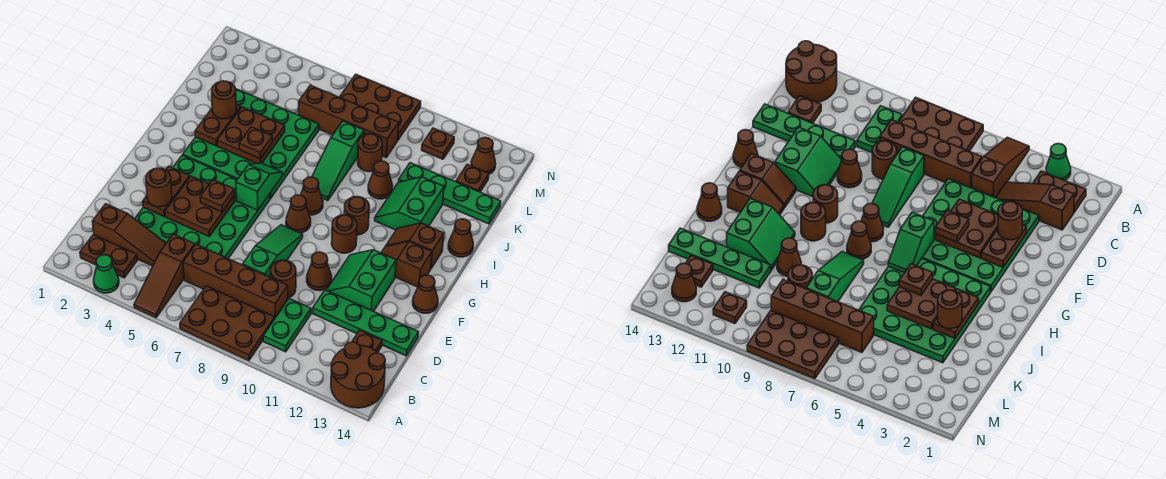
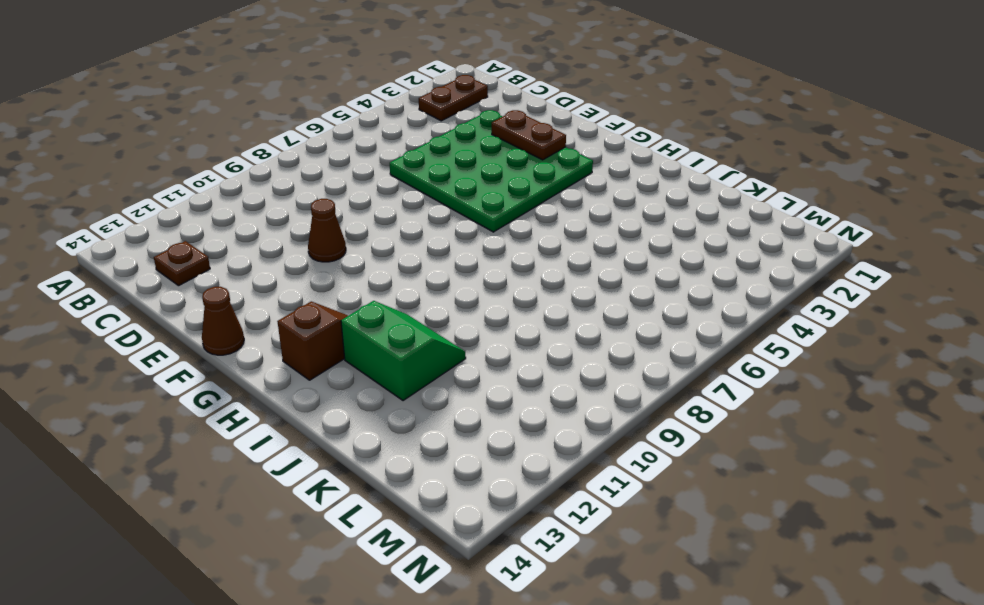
none -> green 1x1 cone [94,255,119,293]
none -> brown 1x3 slope [134,234,195,318]
none -> brown 2x3 plate [180,286,275,361]
none -> brown 2x2 round brick [331,342,385,408]

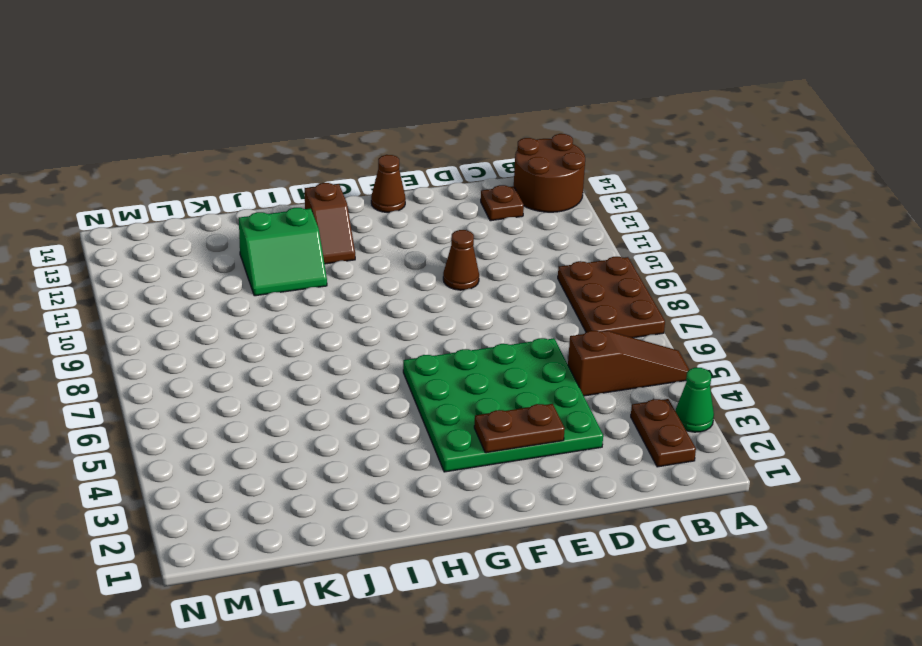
none -> green 1x2 plate [263,299,311,352]
none -> brown 1x3 slope [92,204,166,266]
none -> brown 1x4 brick [183,244,288,318]
none -> green 1x3 slope [243,225,303,277]

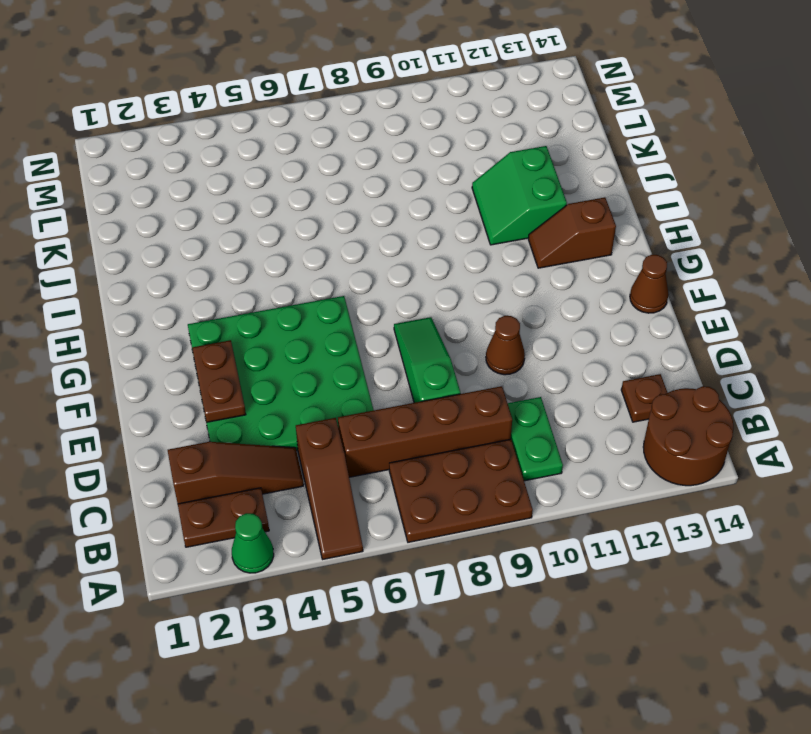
none -> brown 1x1 round brick [271,260,296,298]
none -> green 1x4 plate [313,290,418,356]
none -> green 2x2 slope [327,250,396,311]
none -> brown 1x1 cone [286,195,311,233]

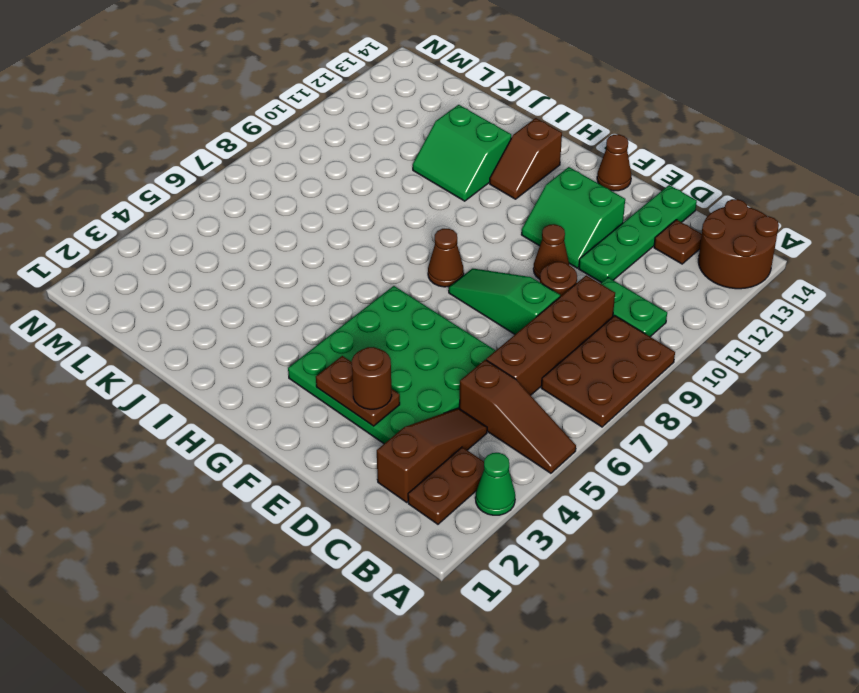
none -> brown 1x1 round brick [332,215,357,253]
none -> brown 1x2 slope [381,241,432,287]
none -> green 4x4 plate [183,89,319,199]
none -> brown 1x1 cone [301,177,323,215]

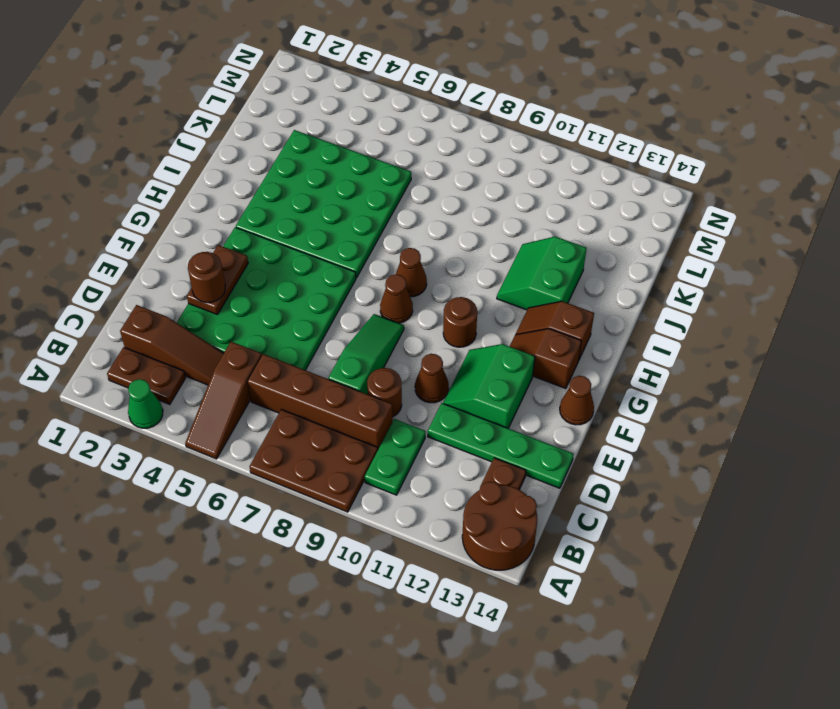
none -> brown 1x1 round brick [344,197,369,235]
none -> green 1x3 slope [312,121,364,201]
none -> brown 1x1 cone [448,219,473,257]
none -> brown 1x1 cone [368,161,393,199]

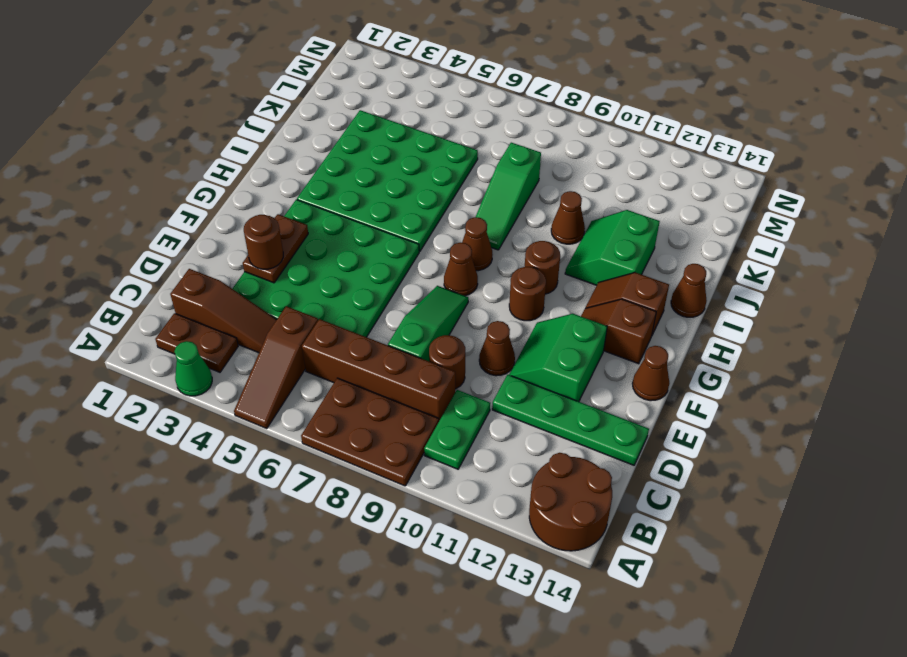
none -> brown 1x1 plate [352,330,382,352]
none -> brown 1x1 round brick [358,134,382,172]
none -> green 1x4 plate [399,163,501,224]
none -> brown 1x4 brick [299,85,399,157]

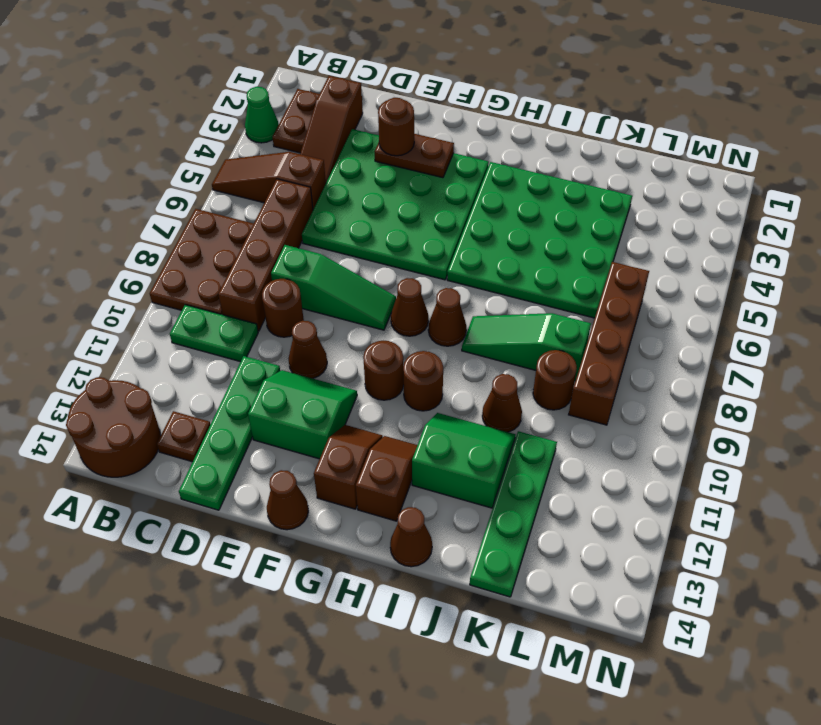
none -> brown 1x1 plate [456,164,489,192]
none -> brown 2x3 plate [340,74,421,140]
none -> brown 1x1 plate [422,128,454,159]
none -> brown 1x1 cone [471,138,496,174]

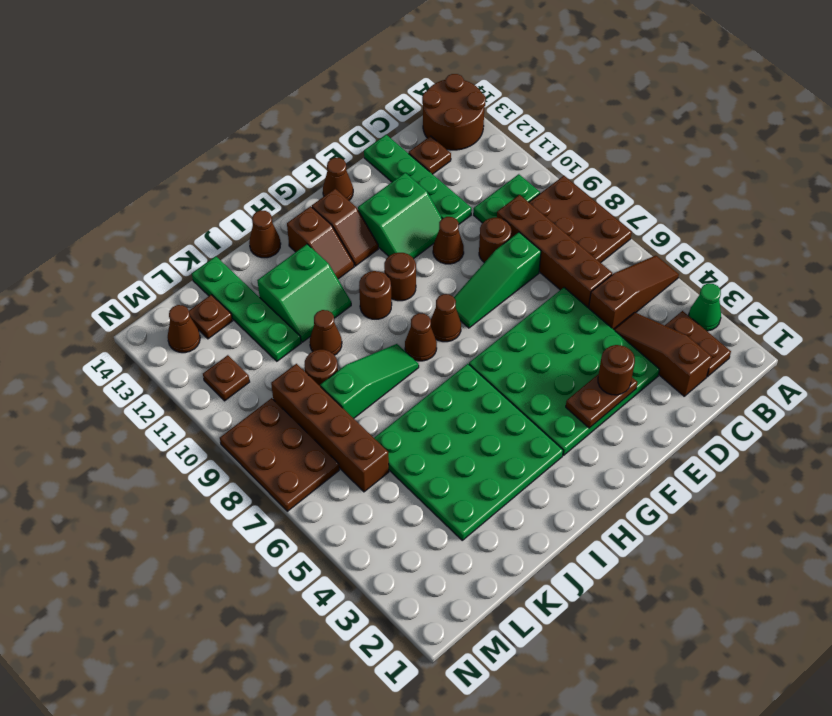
none -> brown 2x2 plate [165,176,235,236]
none -> green 1x2 slope [236,163,282,210]
none -> brown 1x2 plate [195,105,241,146]
none -> brown 2x2 plate [217,107,285,164]

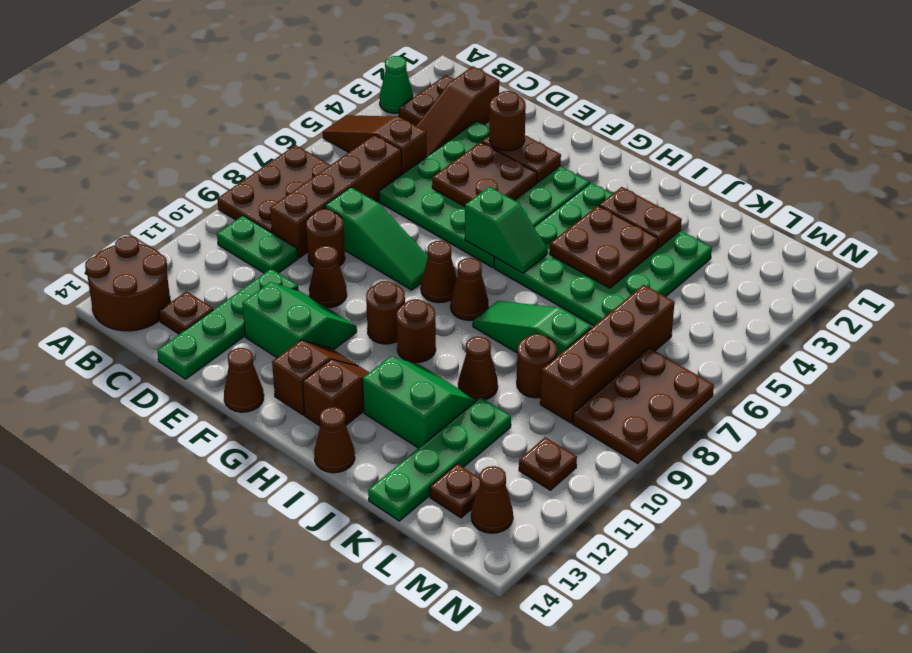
none -> brown 1x1 plate [200,180,234,212]
none -> brown 1x1 plate [239,127,272,159]
none -> brown 1x1 round brick [212,81,236,119]

